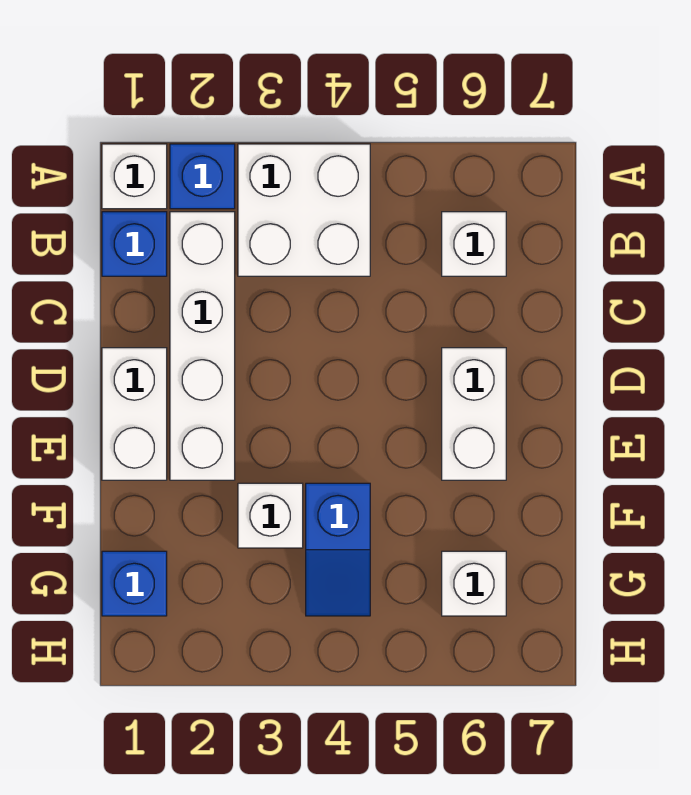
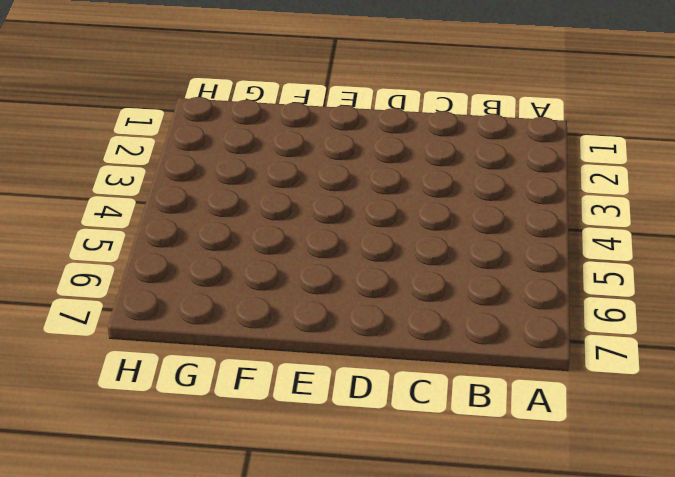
none -> white 1x1 brick [102,144,167,209]
none -> blue 1x1 brick [170,144,235,209]
none -> white 2x2 brick [238,144,370,276]

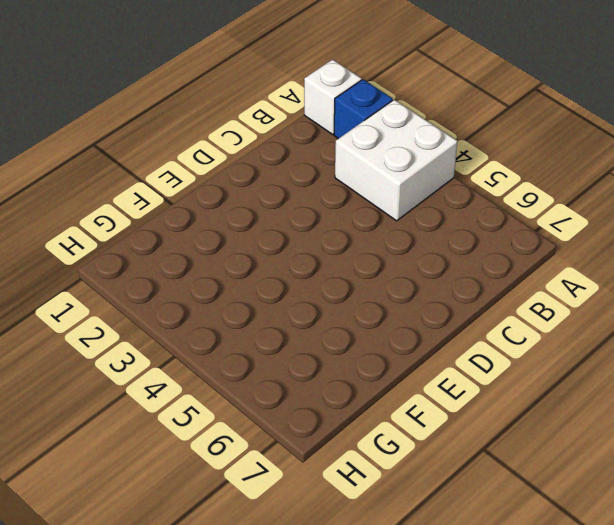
none -> blue 1x1 brick [102,212,167,276]
none -> white 1x4 brick [170,212,235,480]
none -> white 1x1 brick [442,212,506,276]

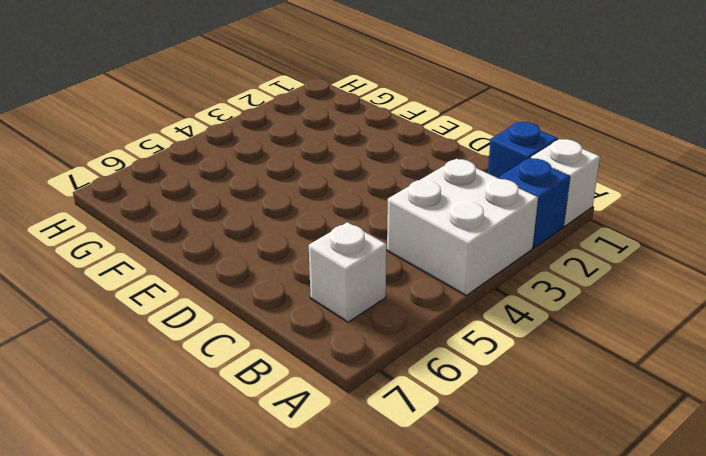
none -> white 1x4 brick [170,212,235,480]
none -> white 1x2 brick [102,348,167,480]
none -> white 1x2 brick [442,348,506,480]

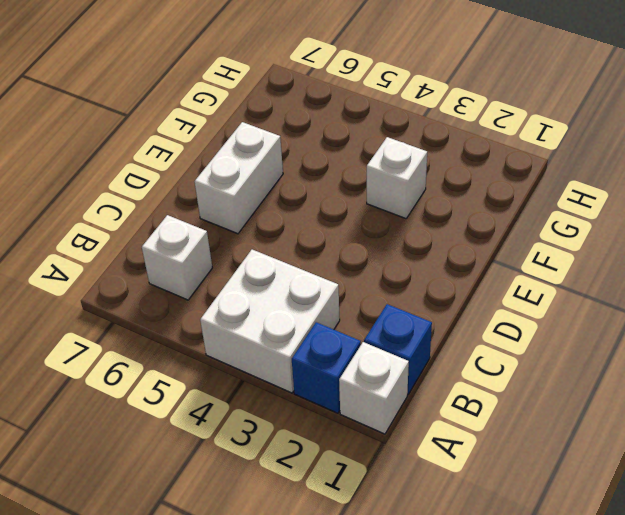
none -> white 1x4 brick [170,212,235,480]
none -> white 1x2 brick [102,348,167,480]
none -> blue 1x2 slope [306,483,370,616]

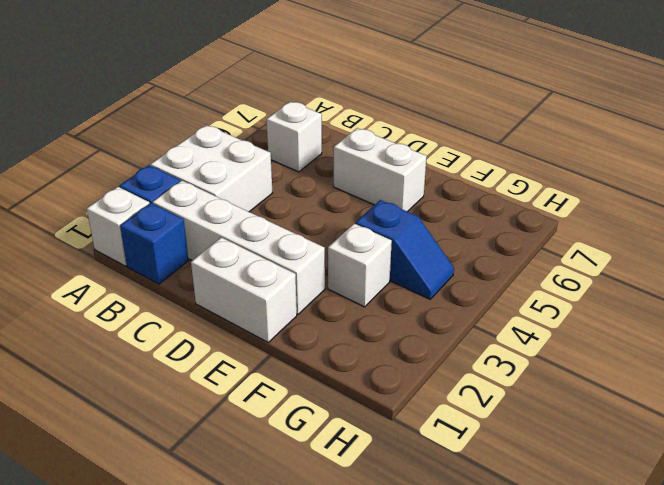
none -> blue 1x1 brick [102,551,167,616]
none -> white 1x1 brick [442,551,506,616]

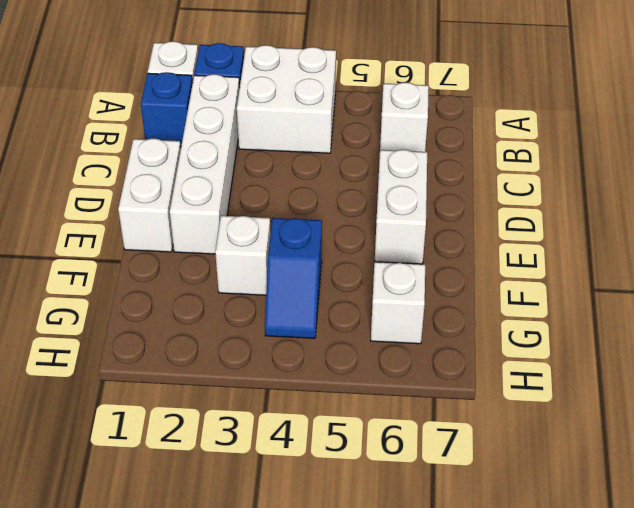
none -> blue 1x1 brick [102,551,167,616]

